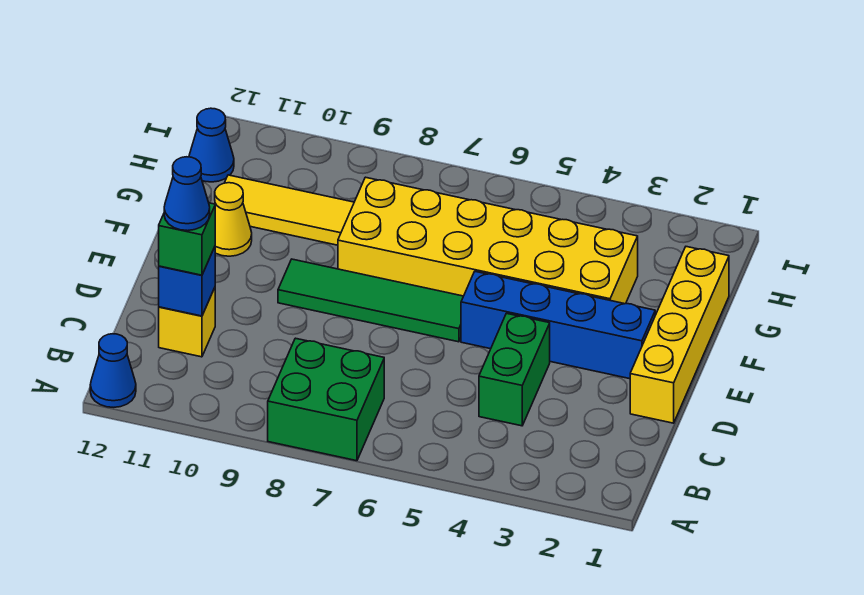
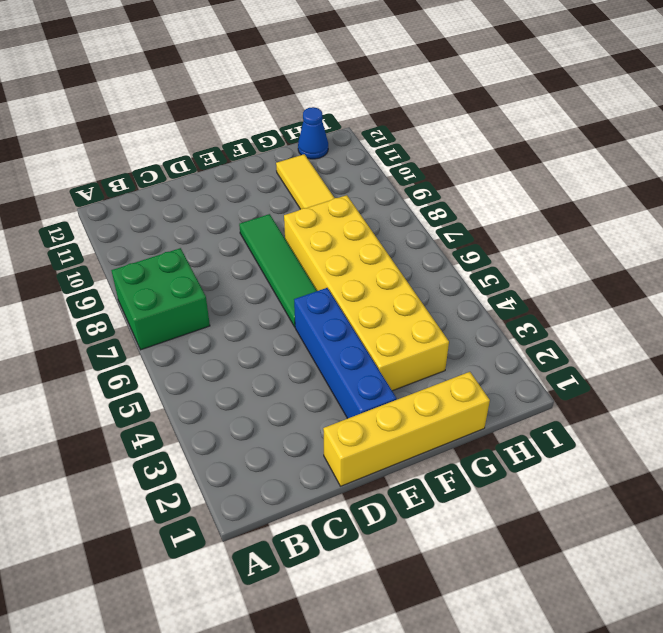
none -> blue 1x1 cone [90,334,136,407]
none -> green 1x2 brick [479,313,550,426]
none -> yellow 1x1 brick [159,288,215,357]

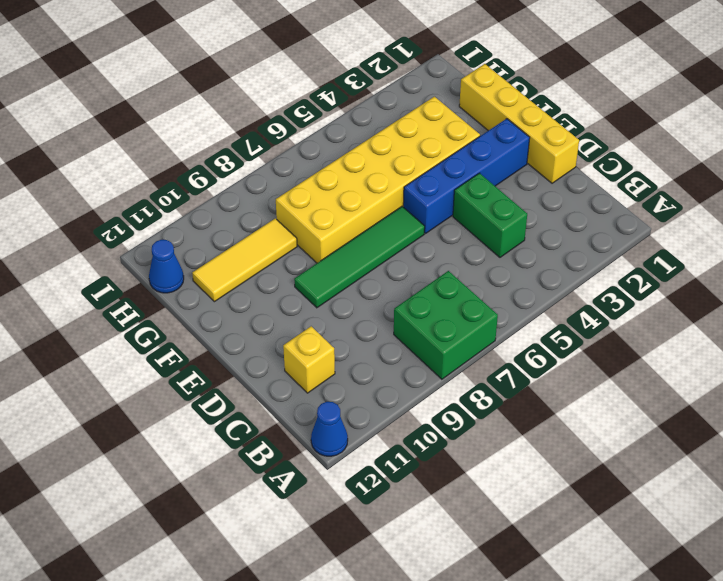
none -> yellow 1x1 cone [215,183,252,256]
none -> blue 1x1 brick [159,247,215,316]
none -> green 1x1 brick [159,203,215,275]

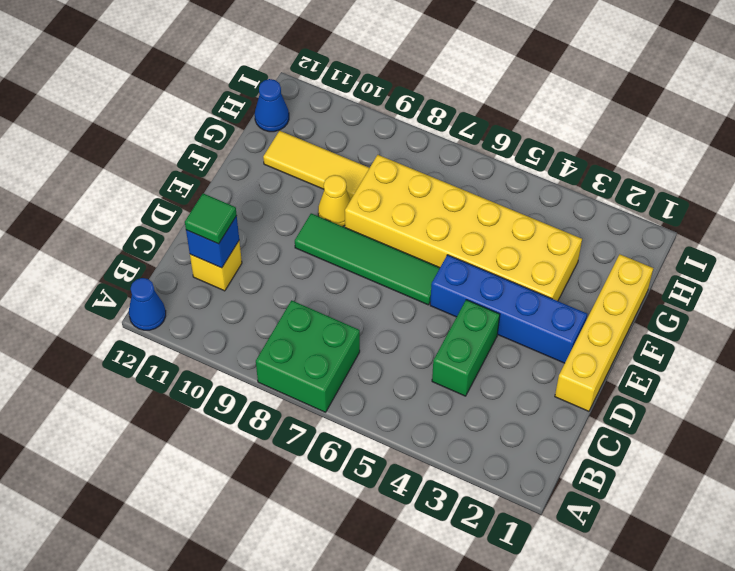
green 1x1 tile [185,193,237,244] -> green 1x1 brick [159,203,215,275]
yellow 1x1 cone [318,175,350,226] -> yellow 1x1 cone moved to [215,183,252,256]
none -> blue 1x1 cone [164,157,210,231]

